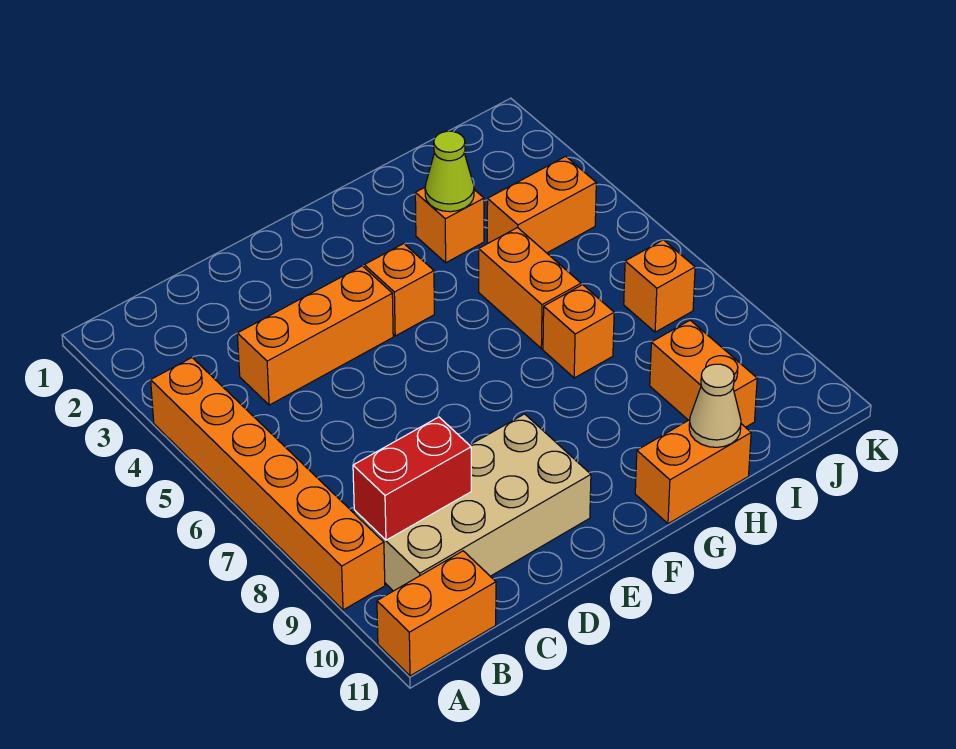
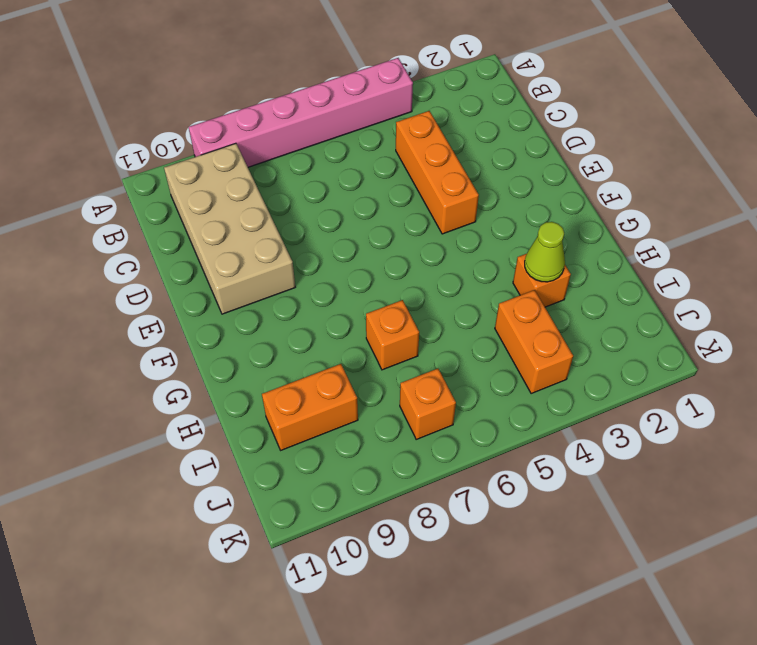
pink 1x6 brick [189,58,413,167] -> orange 1x6 brick [151,358,385,610]
none -> orange 1x2 brick [377,551,496,676]
none -> orange 1x1 brick [364,244,434,336]
none -> orange 1x2 brick [635,420,751,524]

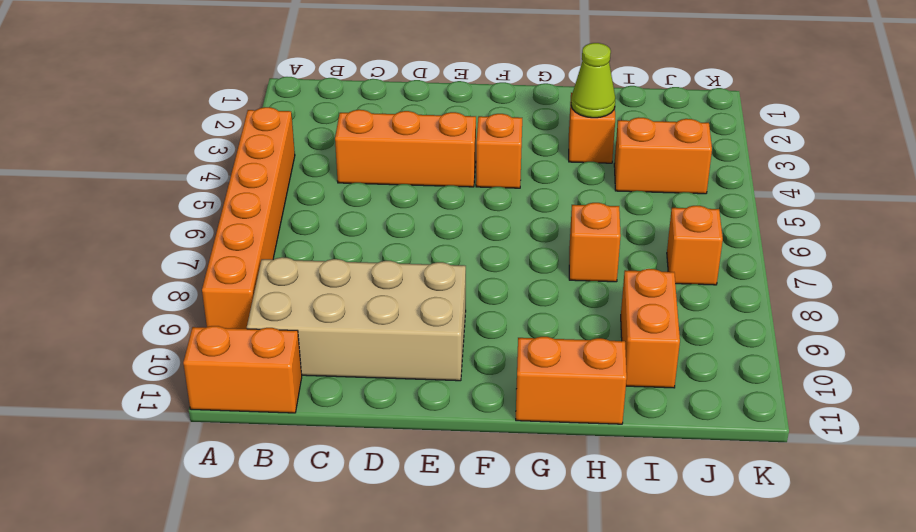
none -> orange 1x2 brick [479,228,581,349]
none -> red 1x2 brick [353,417,471,540]
none -> tan 1x1 cone [689,364,741,447]

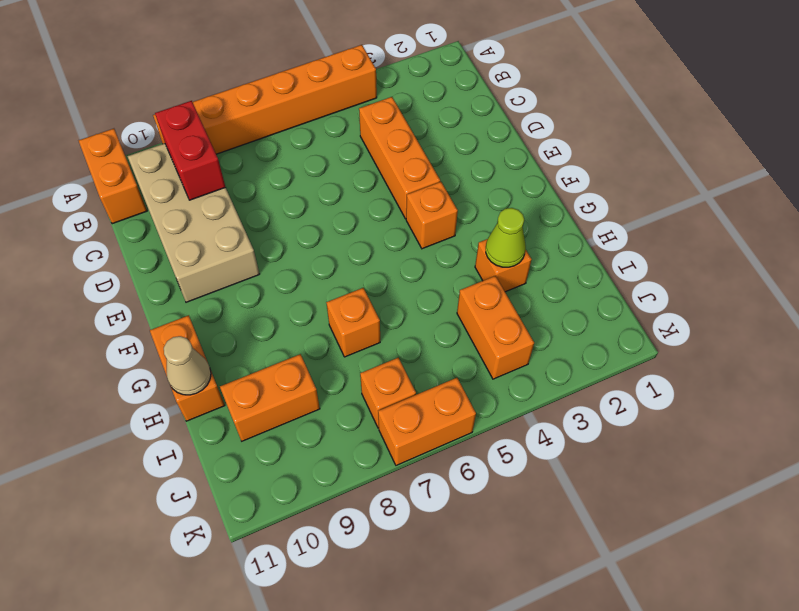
orange 1x2 brick [378,378,476,465] -> orange 1x2 brick moved to [479,228,581,349]

